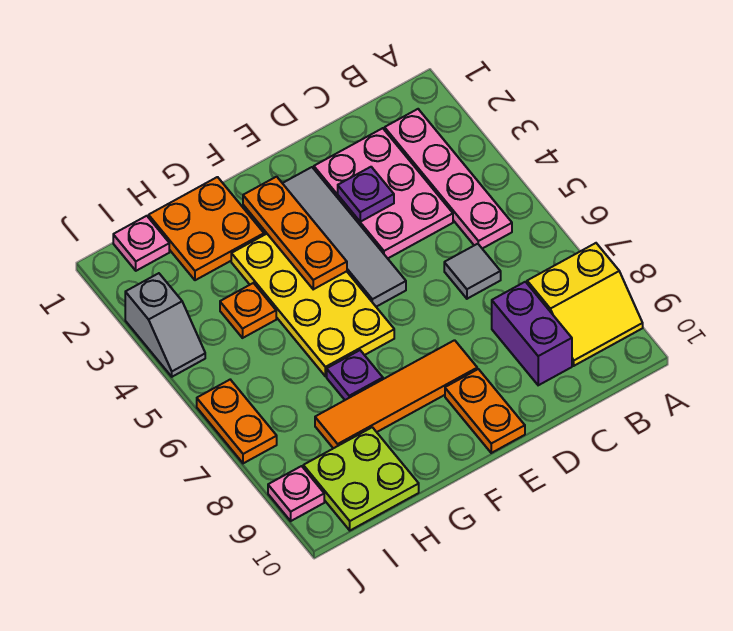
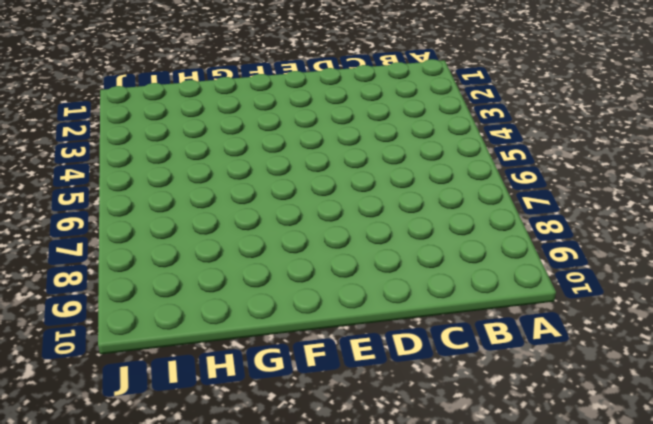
none -> yellow 2x2 slope [527,243,643,366]
none -> pink 1x4 plate [385,109,512,249]
none -> pink 2x3 plate [314,128,453,258]

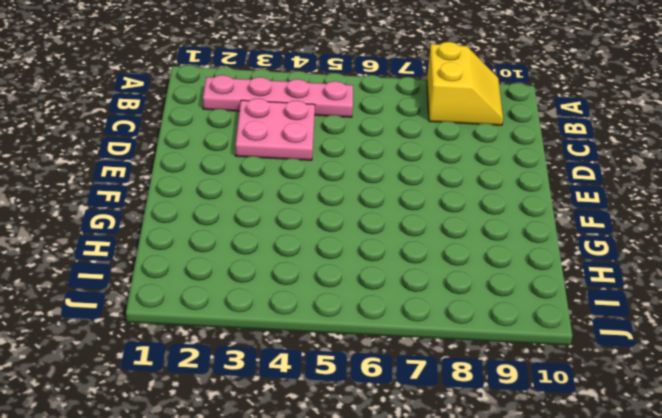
pink 2x2 plate [235,98,315,160] -> pink 2x3 plate [314,128,453,258]
none -> grey 1x1 tile [444,244,501,299]
none -> purple 1x2 brick [492,282,572,385]
none -> grey 1x4 tile [283,167,406,307]

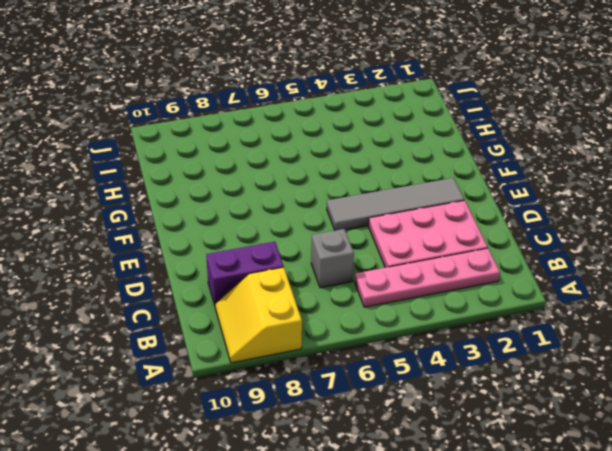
grey 1x1 brick [311,229,354,288] -> grey 1x1 tile [444,244,501,299]
none -> orange 1x4 tile [315,340,477,448]
none -> orange 1x2 plate [445,369,525,453]
none -> yellow 2x4 plate [231,234,394,376]

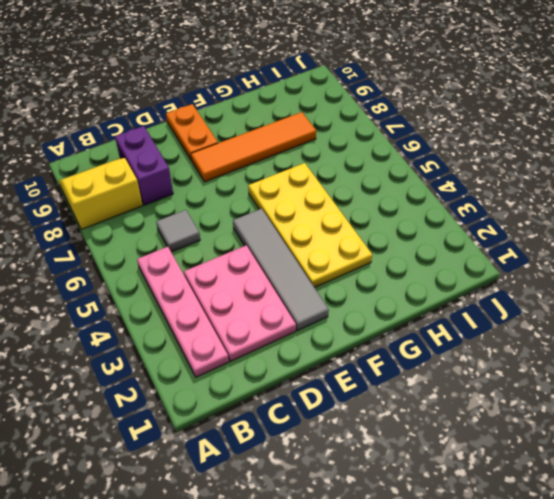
none -> orange 2x2 plate [149,177,264,280]
none -> purple 1x1 plate [327,350,383,400]
none -> orange 1x1 plate [220,283,276,338]

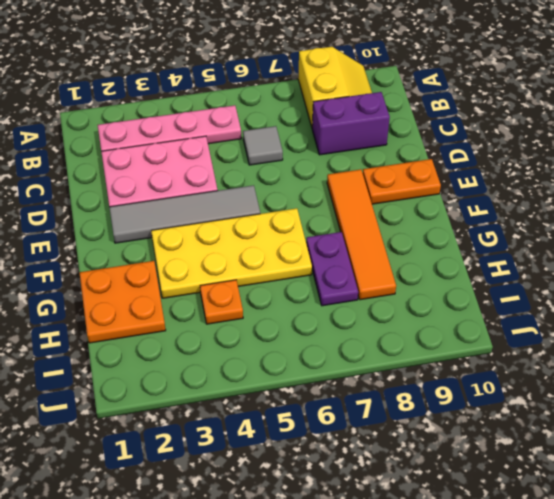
purple 1x2 plate [306,232,358,306] -> purple 1x1 plate [327,350,383,400]
none -> lime 2x2 plate [303,427,419,530]
none -> pink 1x1 plate [113,216,169,271]
none -> grey 1x2 slope [125,273,205,377]

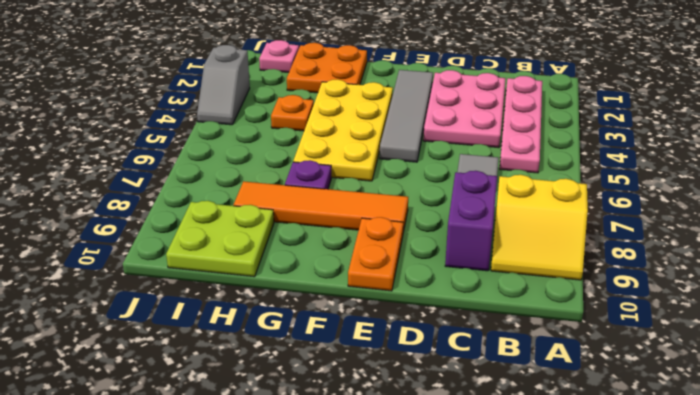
none -> orange 1x2 plate [197,380,277,463]
none -> pink 1x1 plate [268,466,324,521]
none -> purple 1x1 plate [338,167,394,222]

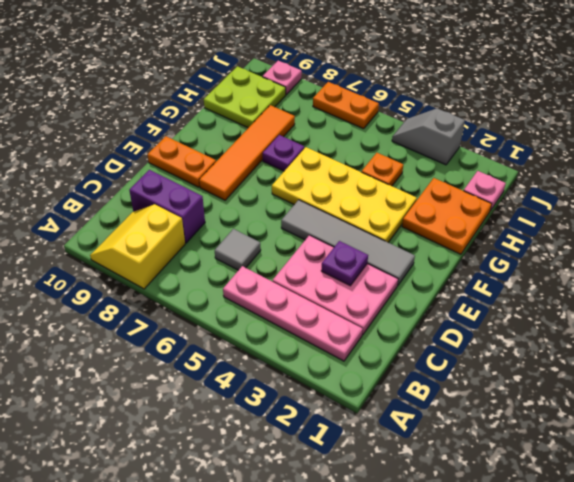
none -> orange 1x3 plate [243,177,347,289]

